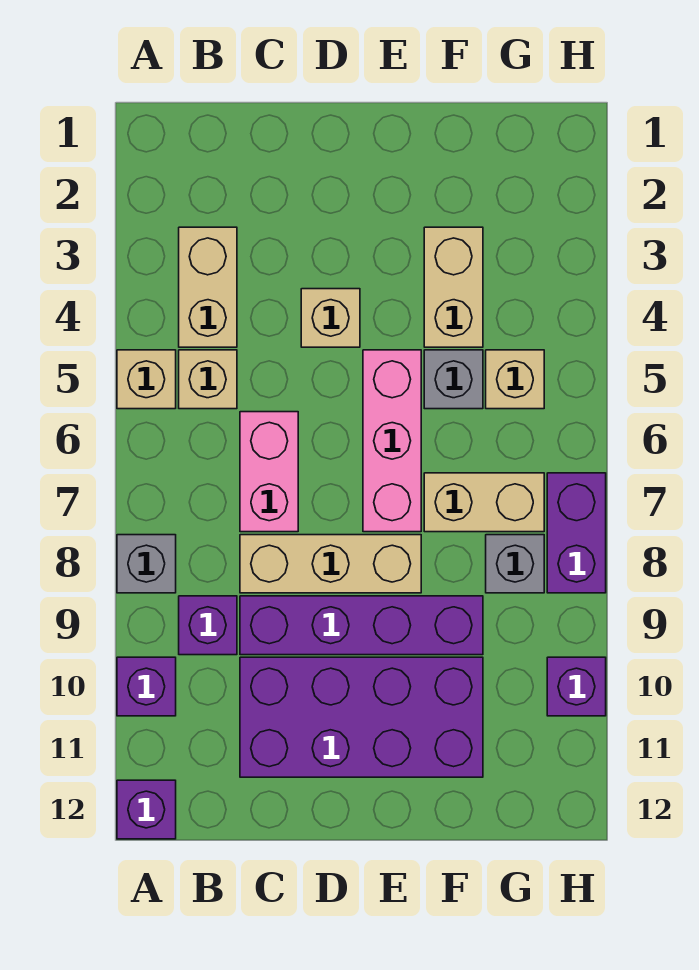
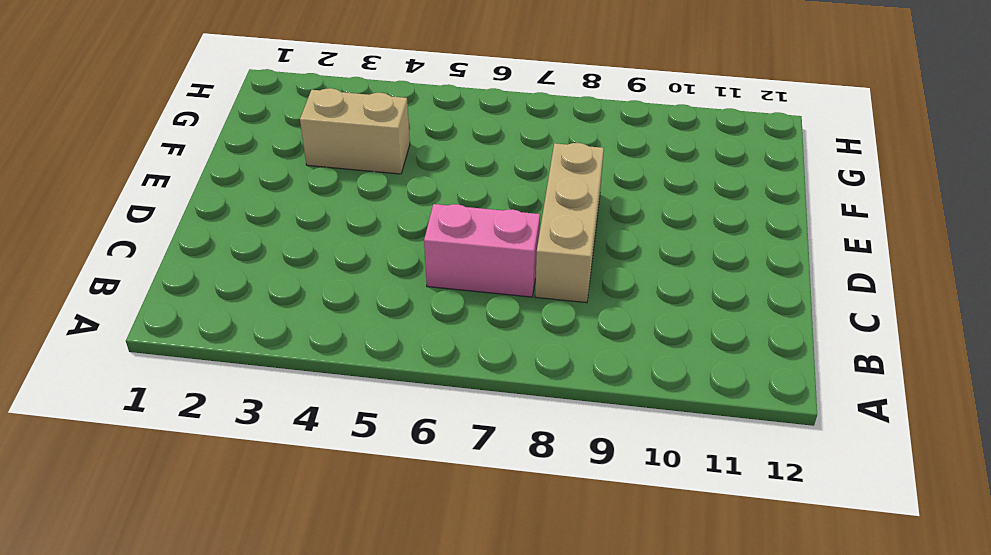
none -> tan 1x1 brick [117,350,176,409]
none -> grey 1x1 brick [117,535,176,593]
none -> purple 1x1 brick [117,657,176,716]

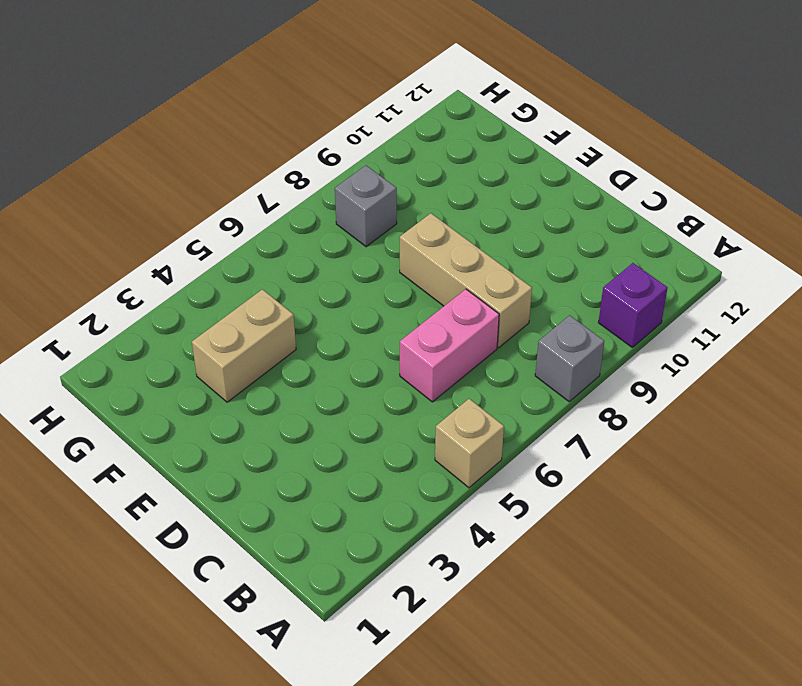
none -> purple 1x1 brick [117,780,176,839]
none -> tan 1x2 brick [179,227,237,347]
none -> tan 1x1 brick [179,350,237,409]

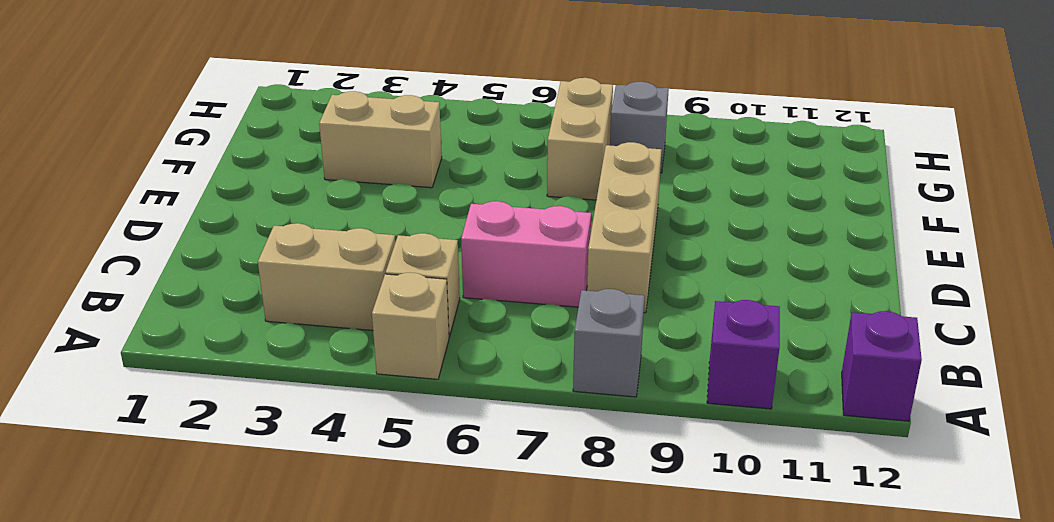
none -> purple 1x1 brick [179,596,237,655]
none -> purple 1x4 brick [240,596,483,655]
none -> purple 2x4 brick [240,657,483,777]

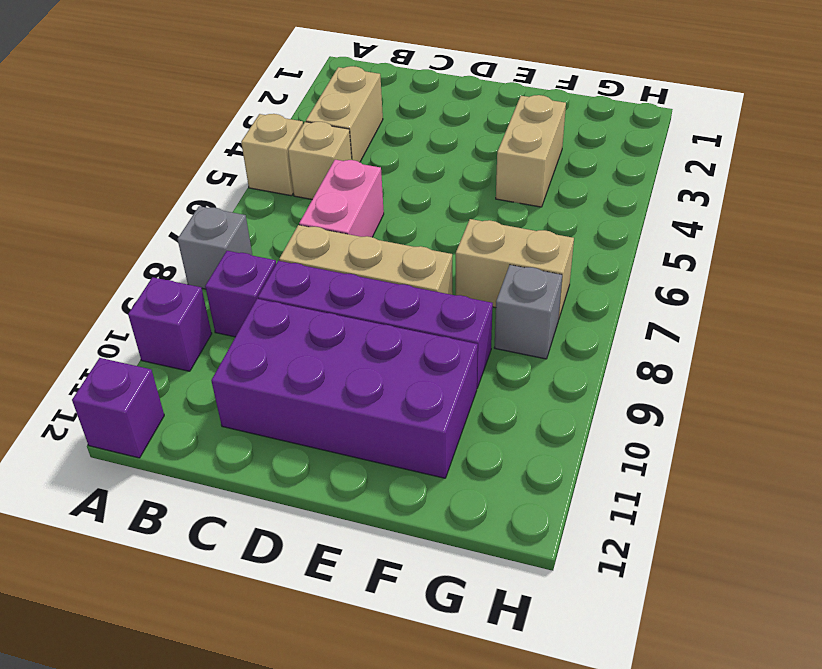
none -> tan 1x1 brick [301,289,360,347]
none -> pink 1x3 brick [363,350,421,532]
none -> grey 1x1 brick [424,350,483,409]

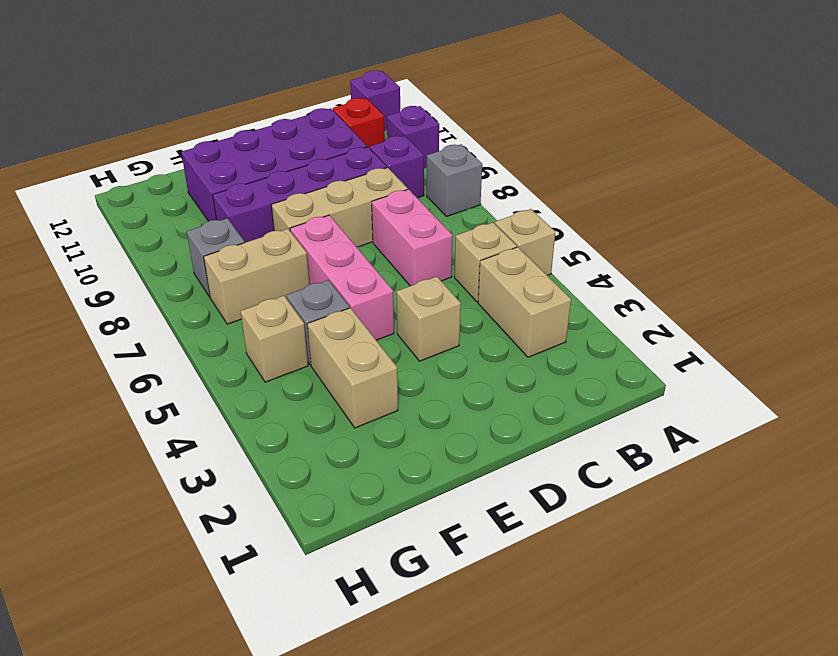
red 1x1 brick [333,98,385,148] -> none
none -> purple 1x2 brick [547,473,606,593]
none -> purple 1x1 brick [547,657,606,716]

